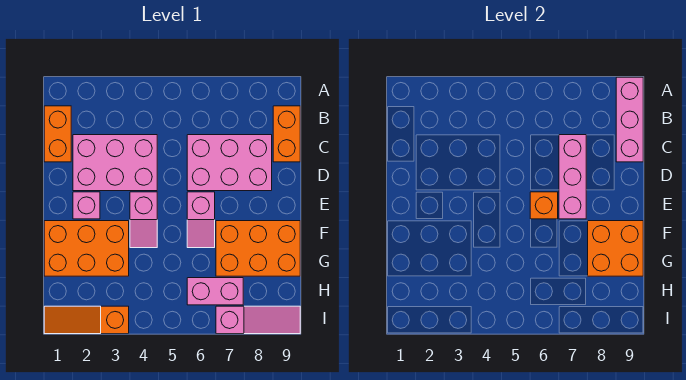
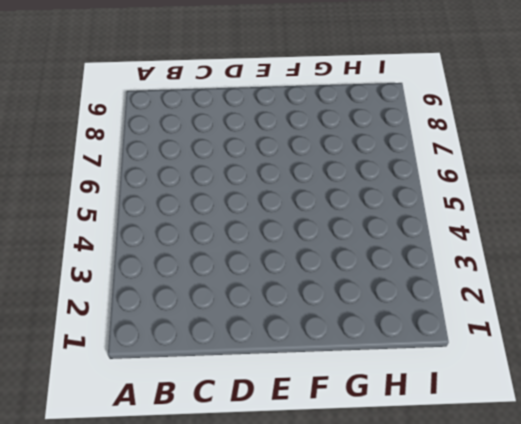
none -> orange 1x2 brick [44,106,71,162]
none -> orange 1x2 brick [273,106,300,162]
none -> pink 2x3 brick [73,135,157,191]

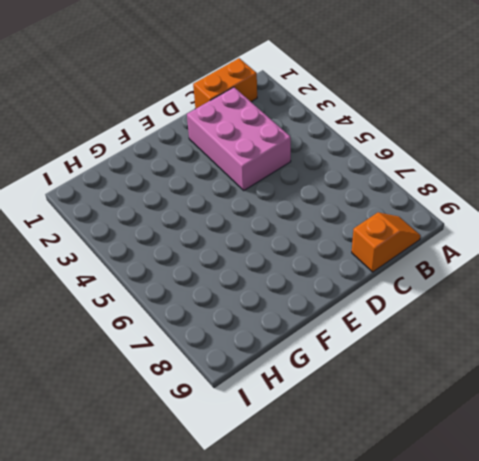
orange 1x2 slope [352,212,421,272] -> orange 1x2 brick [273,106,300,162]
none -> pink 2x3 brick [187,135,272,191]
none -> pink 1x1 brick [73,192,100,219]
none -> pink 1x2 slope [130,192,157,248]

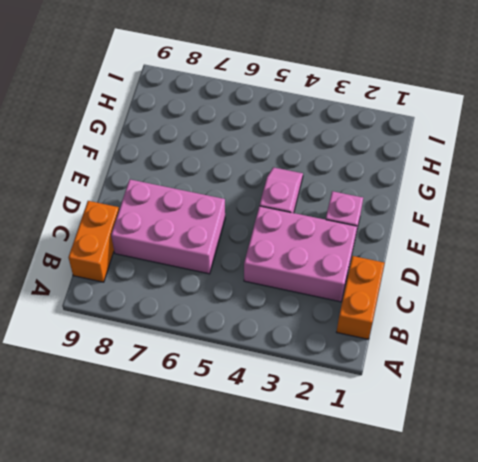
none -> pink 1x2 slope [187,192,215,248]
none -> orange 2x3 brick [44,221,129,276]
none -> orange 2x3 brick [216,221,300,276]

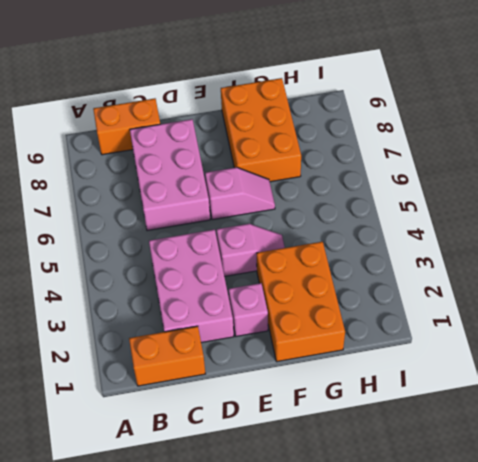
none -> pink 1x2 brick [187,278,243,305]
none -> orange 1x3 slope [44,306,129,334]
none -> pink 1x3 slope [216,306,300,334]

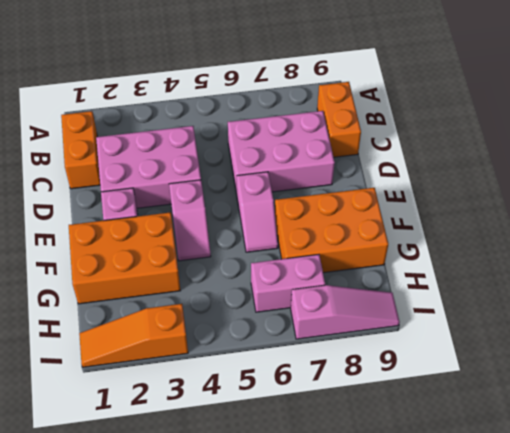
none -> pink 1x3 brick [616,77,643,162]
none -> pink 1x3 brick [559,135,586,219]
none -> orange 1x1 brick [530,192,558,219]

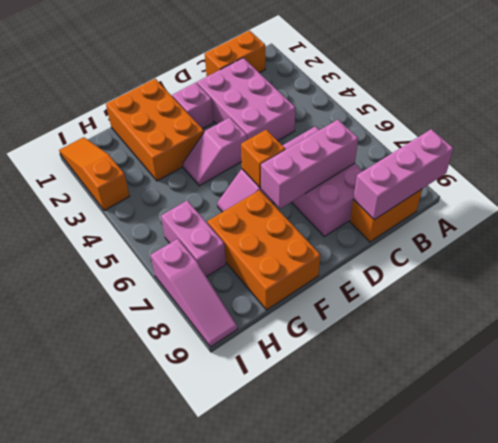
none -> orange 2x2 brick [588,221,643,276]

